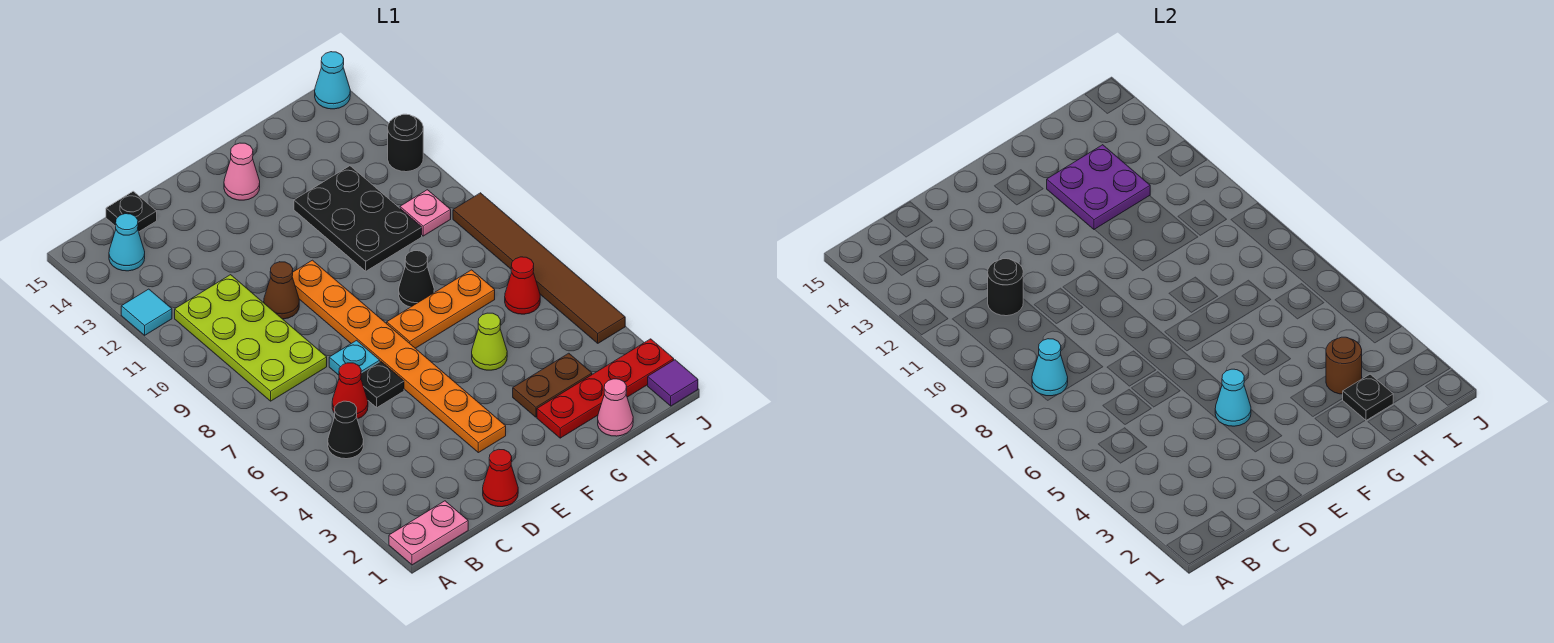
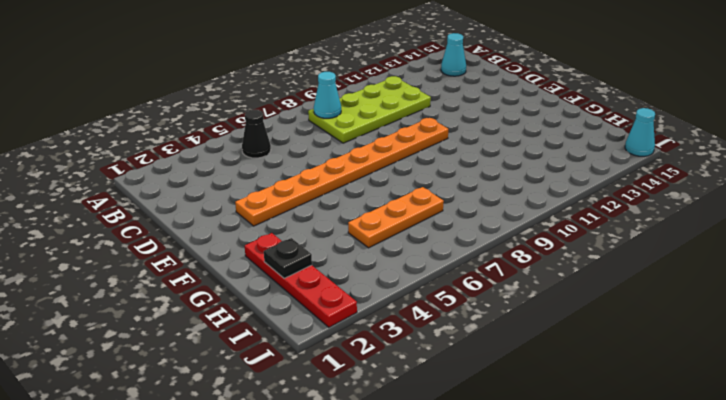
orange 1x3 plate [348,187,444,248] -> orange 1x3 plate turned to [387,270,495,348]
none -> pink 1x2 plate [389,501,468,565]
none -> cyan 1x1 tile [121,289,172,335]
none -> red 1x1 cone [332,363,368,419]
none -> black 1x1 plate [106,191,157,232]

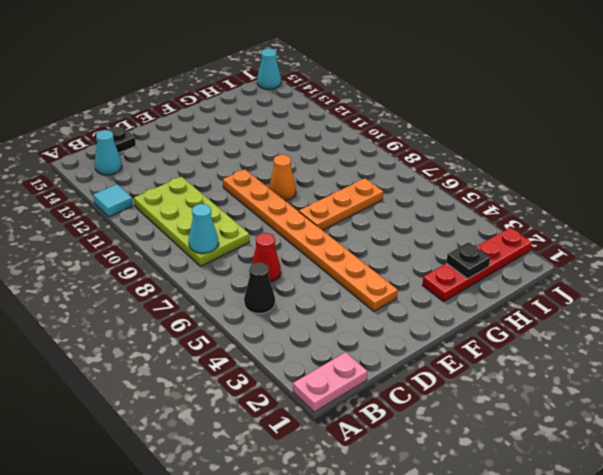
orange 1x1 cone [269,155,296,200] -> none
none -> red 1x1 cone [483,449,518,507]
none -> black 1x1 plate [361,361,404,407]
none -> cyan 1x1 plate [329,340,380,375]
none -> brown 1x1 cone [264,262,299,319]

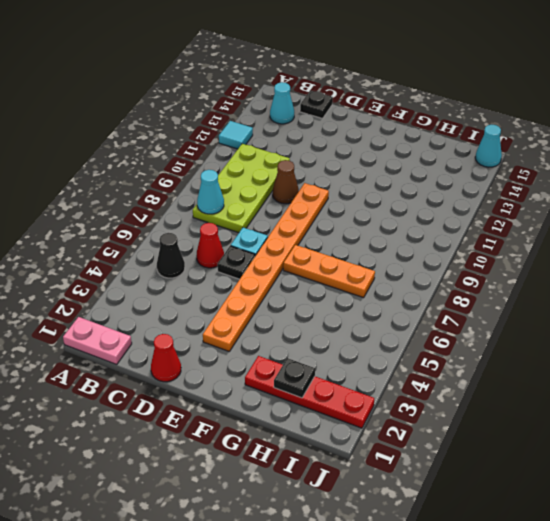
none -> pink 1x1 cone [224,143,260,200]
none -> brown 1x2 plate [513,353,592,417]
none -> lime 1x1 cone [472,313,507,370]
none -> black 1x1 cone [399,251,434,307]

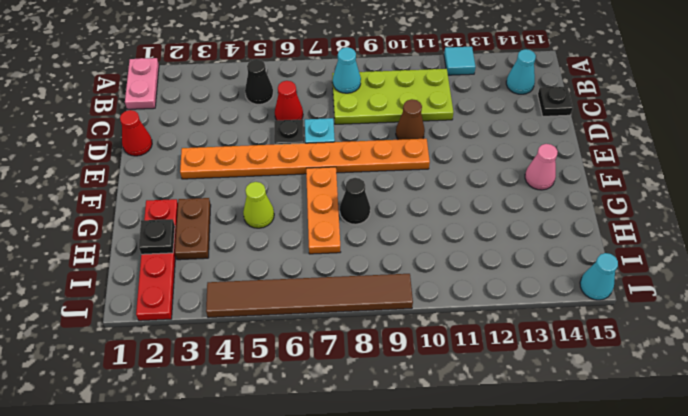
none -> black 2x3 plate [294,166,422,271]
none -> pink 1x1 cone [598,379,633,436]
none -> red 1x1 cone [505,257,540,314]
none -> pink 1x1 plate [400,190,451,236]

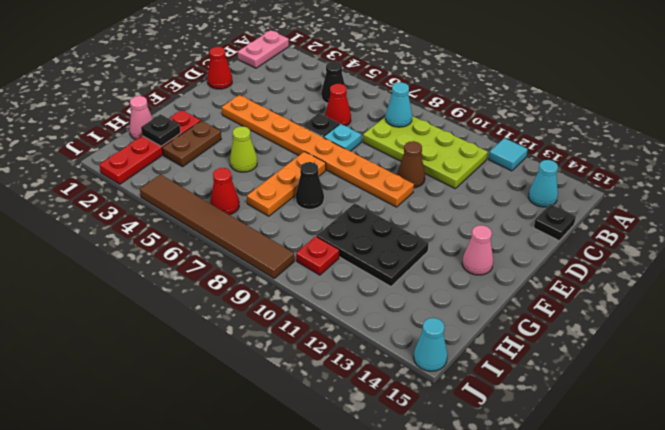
red 1x1 plate [296,236,339,275] -> pink 1x1 plate [400,190,451,236]
none -> purple 1x1 tile [648,360,698,406]
none -> black 1x1 round brick [388,114,423,172]
none -> black 1x1 round brick [988,259,1023,316]
none -> cyan 1x1 cone [1215,369,1251,426]

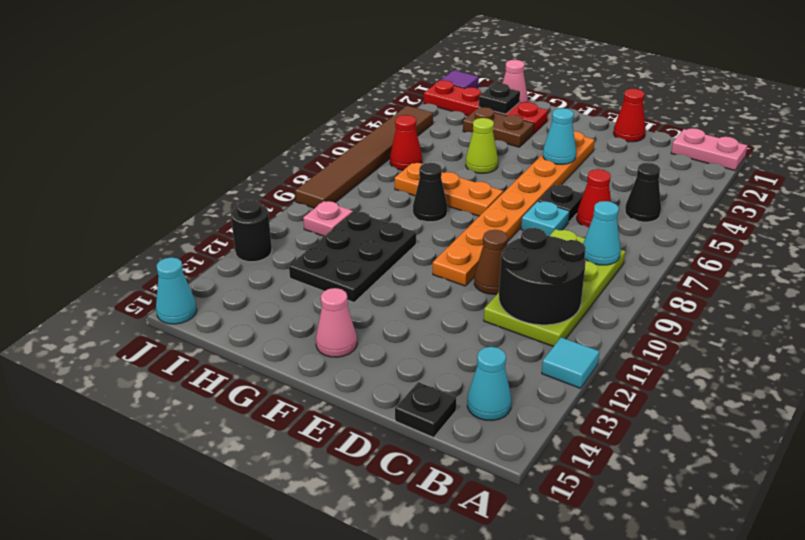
black 2x2 round brick [499,228,586,325] -> black 1x1 round brick [988,259,1023,316]
none -> purple 2x2 plate [1047,145,1150,230]
none -> brown 1x1 round brick [1326,337,1362,394]

